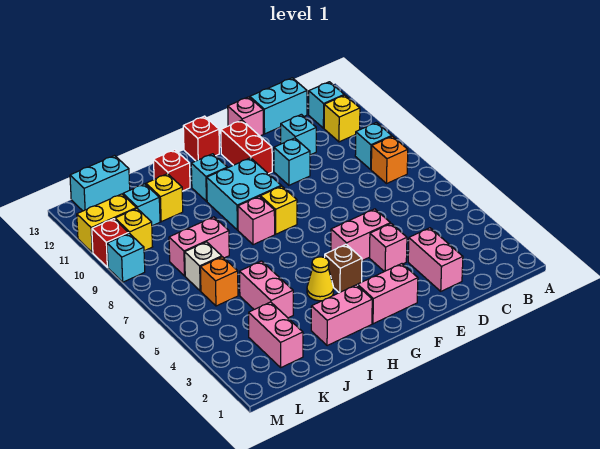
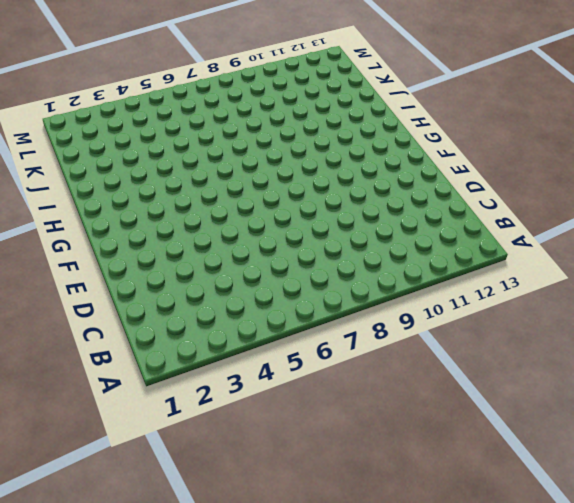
none -> orange 1x1 brick [371,136,408,183]
none -> cyan 1x1 brick [355,123,392,169]
none -> yellow 1x1 brick [324,95,360,142]
none -> cyan 1x1 brick [309,82,344,128]

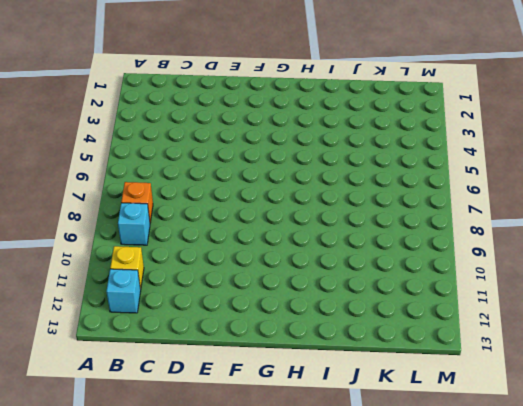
none -> cyan 1x2 brick [250,78,307,134]
none -> pink 1x2 brick [408,228,463,291]
none -> cyan 1x1 brick [281,114,316,155]
none -> pink 1x1 brick [370,224,407,272]

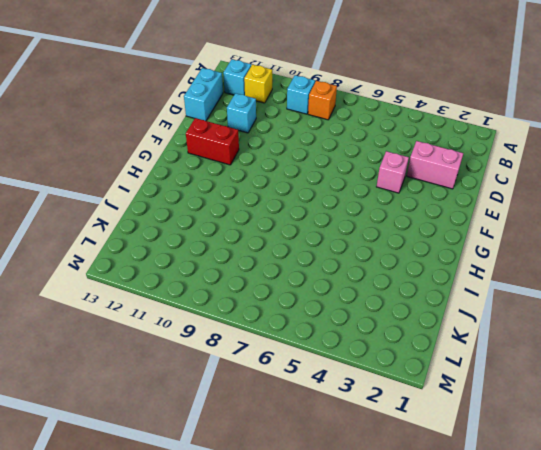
none -> pink 1x2 brick [331,209,390,261]
none -> cyan 1x1 brick [274,138,310,185]
none -> pink 1x1 brick [228,97,263,136]
none -> pink 1x2 brick [357,264,418,324]

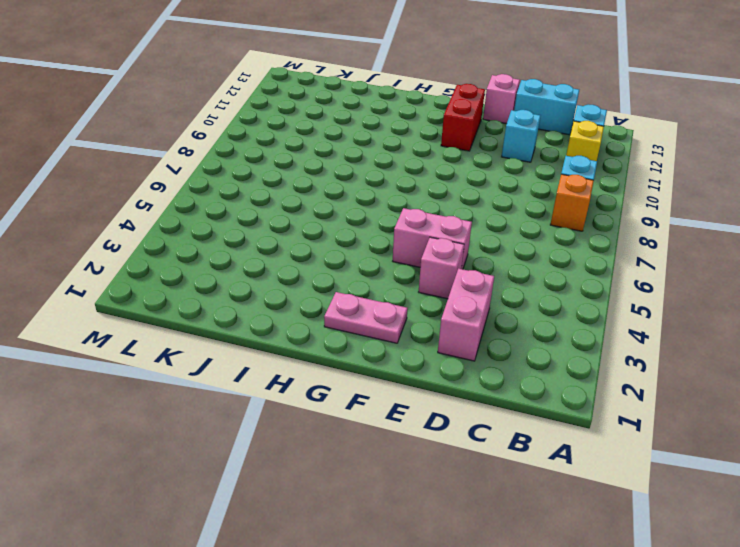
pink 1x2 plate [324,292,408,343] -> pink 1x2 brick [357,264,418,324]
none -> cyan 1x1 brick [274,138,310,185]
none -> brown 1x1 brick [325,244,362,293]
none -> yellow 1x1 brick [260,186,297,234]
none -> cyan 2x2 brick [207,158,281,230]

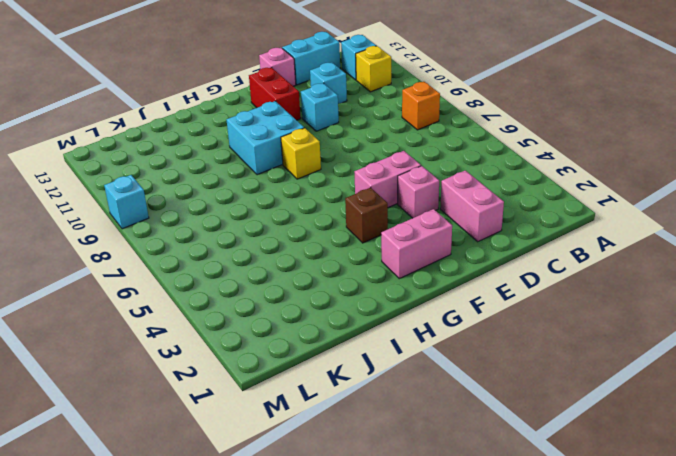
none -> cyan 1x1 brick [355,123,392,169]
none -> red 1x1 brick [183,116,219,161]
none -> pink 1x2 brick [311,285,372,346]
none -> yellow 1x1 cone [307,257,334,301]

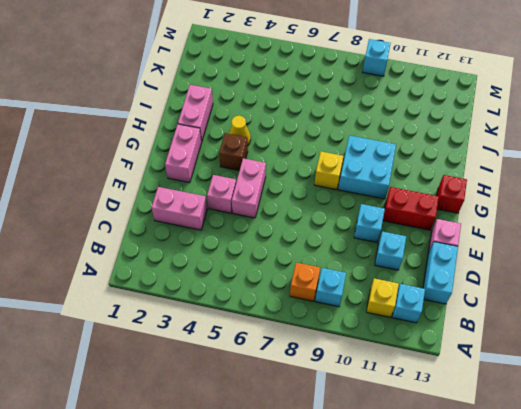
none -> pink 1x1 brick [238,196,275,245]
none -> cyan 1x1 brick [191,154,227,201]
none -> red 1x1 brick [154,150,190,191]
none -> pink 1x2 brick [240,261,293,318]

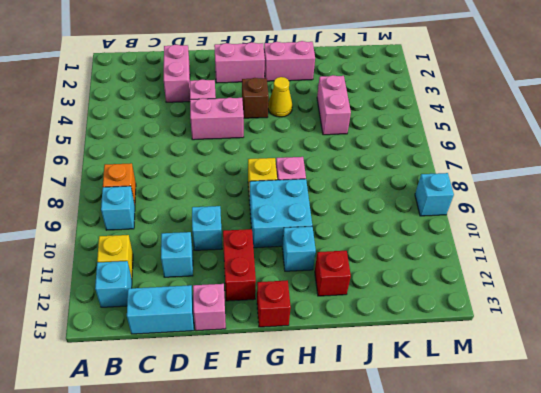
none -> pink 1x2 brick [169,217,229,276]
none -> yellow 1x1 brick [146,174,183,222]
none -> pink 1x2 brick [249,302,303,367]
none -> orange 1x1 brick [200,257,238,306]

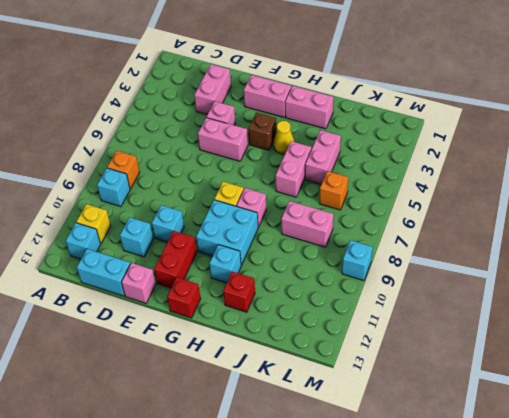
pink 1x2 brick [275,141,312,197] -> pink 1x2 brick moved to [249,302,303,367]
none -> yellow 1x1 brick [146,174,183,222]
none -> white 1x1 brick [185,242,222,291]
none -> cyan 1x1 brick [123,184,160,226]
none -> cyan 1x2 brick [70,156,130,211]

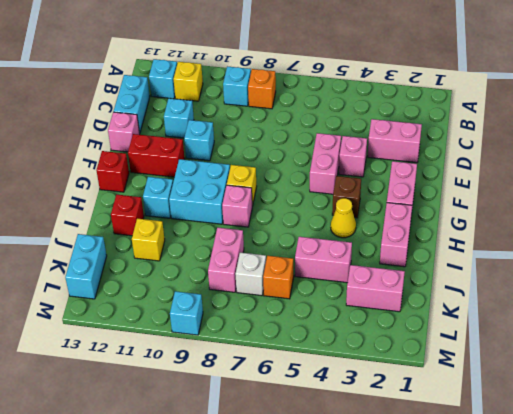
none -> cyan 1x1 brick [123,184,160,226]
none -> yellow 1x1 brick [115,208,152,251]
none -> yellow 1x2 brick [77,194,136,253]
none -> red 1x1 brick [92,219,129,267]

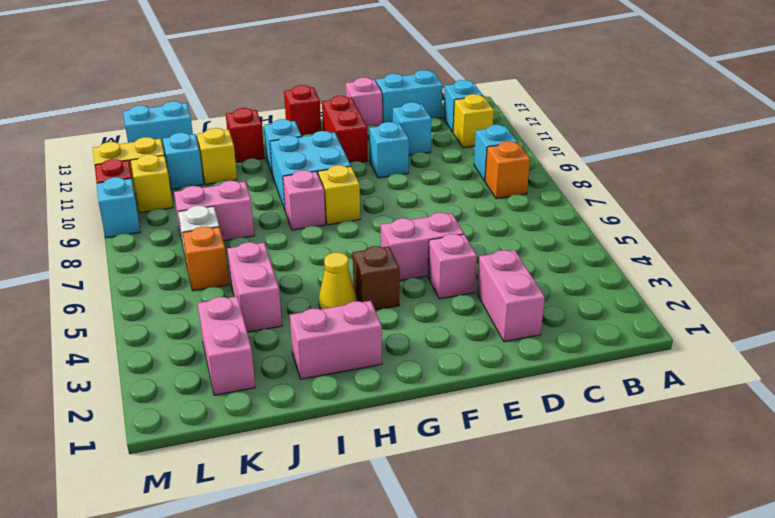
none -> pink 1x2 brick [357,264,418,324]

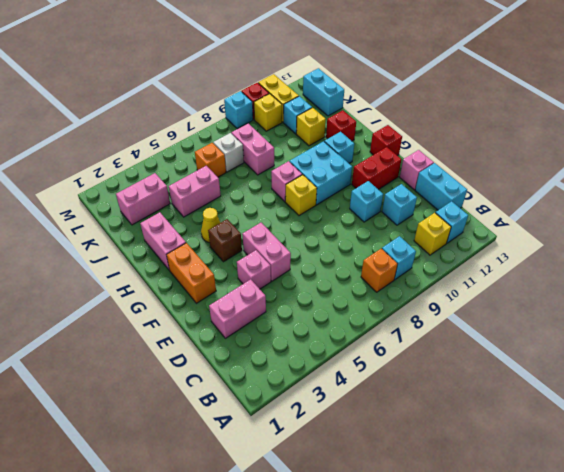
orange 1x2 brick [167,243,216,303] -> pink 1x2 brick [357,264,418,324]

